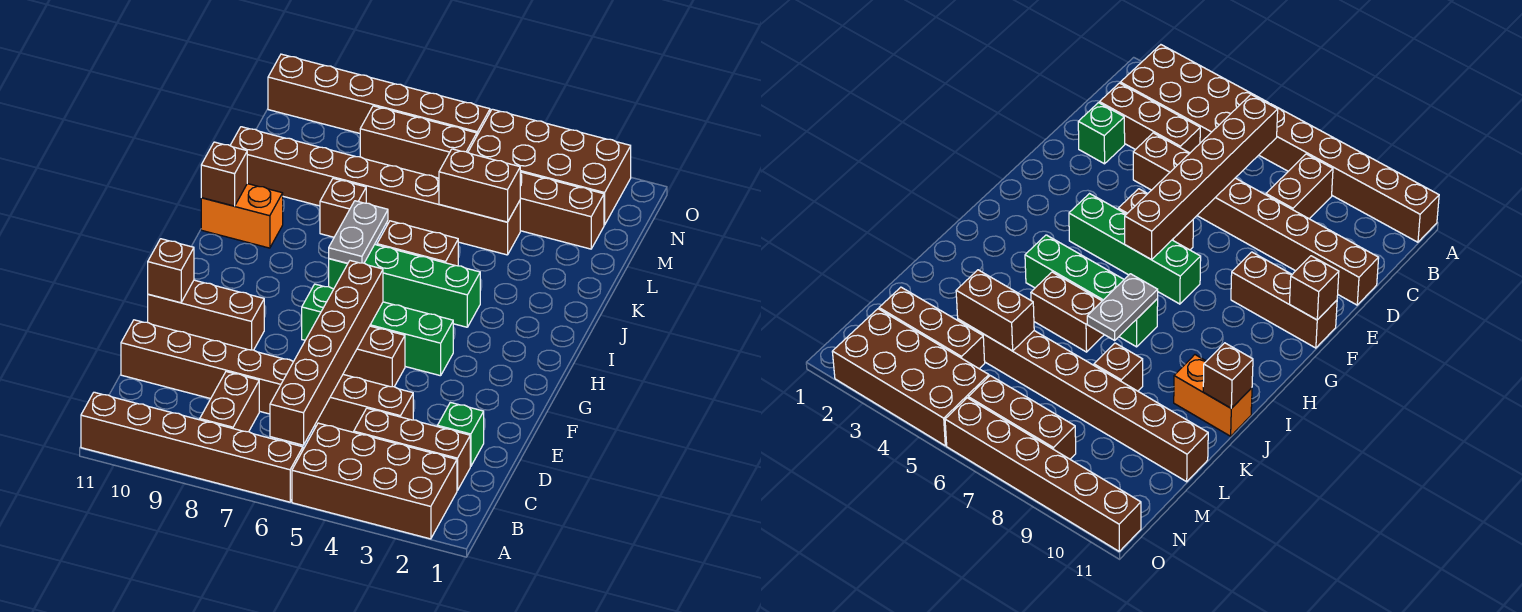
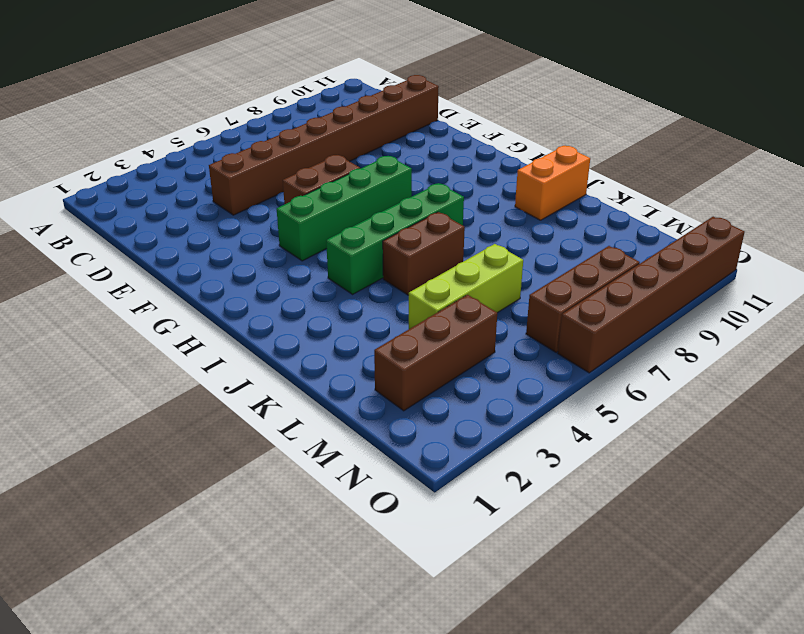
lime 1x3 brick [409,244,523,329] -> brown 1x8 brick [230,127,520,255]
none -> brown 2x4 brick [292,423,457,539]
none -> brown 1x6 brick [81,392,303,502]
none -> brown 1x2 brick [200,372,259,432]

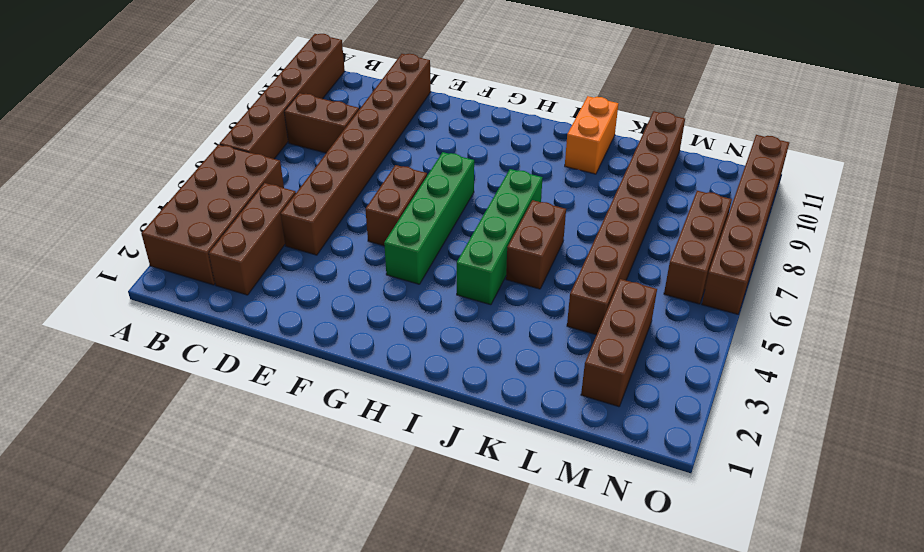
none -> green 1x1 brick [437,402,484,466]
none -> brown 1x3 brick [148,280,264,350]
none -> brown 1x1 brick [320,178,366,237]

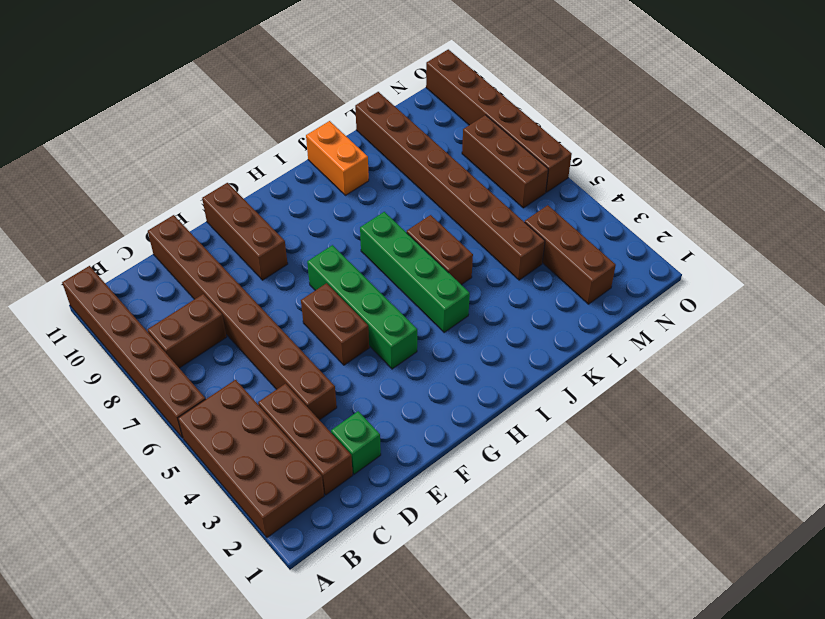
none -> brown 1x1 brick [320,178,366,237]
none -> brown 2x4 brick [468,109,631,225]
none -> brown 1x6 brick [270,261,383,445]

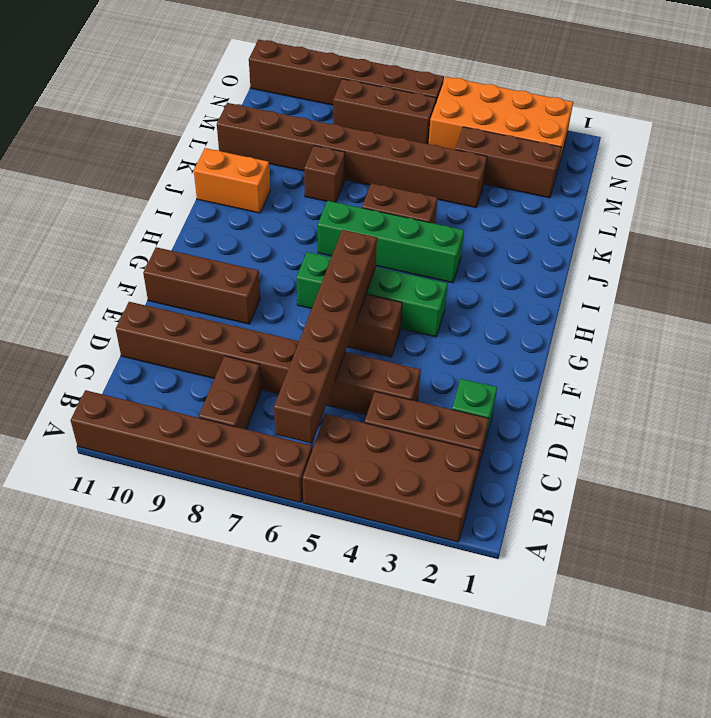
orange 2x4 brick [428,77,573,170] -> brown 2x4 brick [468,109,631,225]
none -> brown 1x1 brick [148,239,194,303]
none -> grey 1x2 plate [329,201,388,263]
none -> brown 1x1 brick [201,142,247,206]

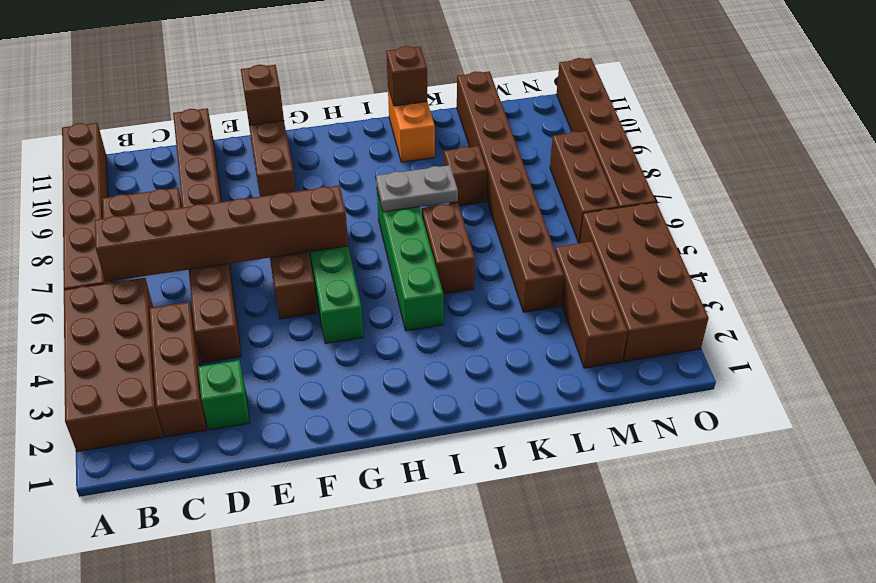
none -> brown 1x2 brick [439,149,520,222]

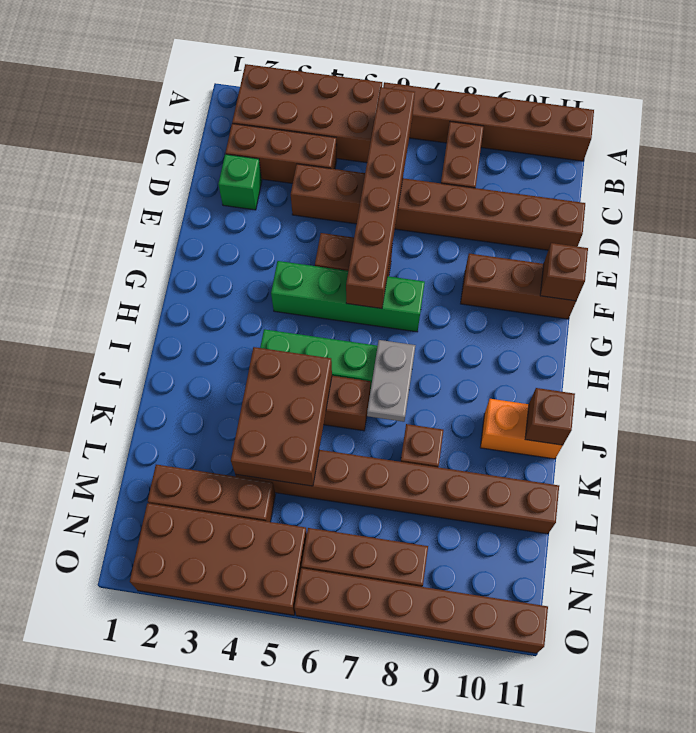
brown 2x3 brick [231,347,332,486] -> brown 1x2 brick [439,149,520,222]

